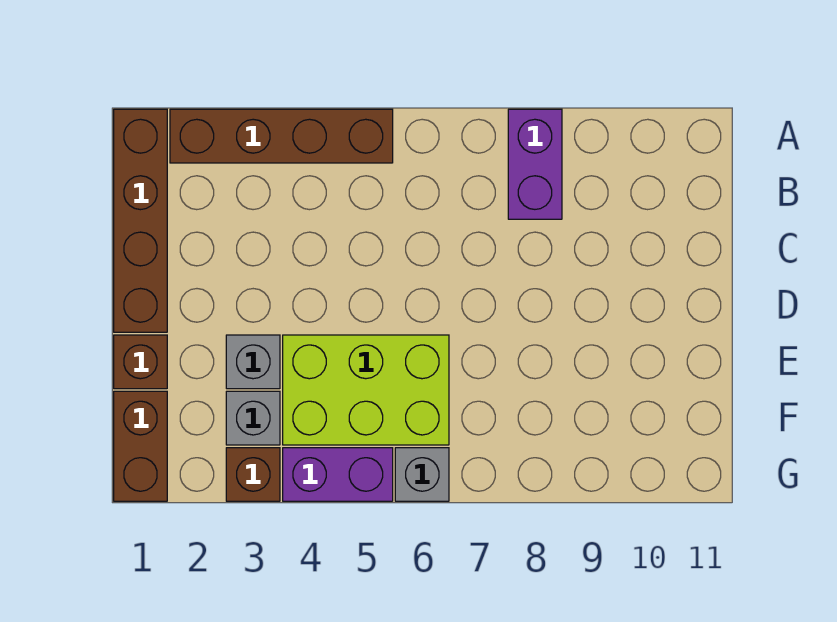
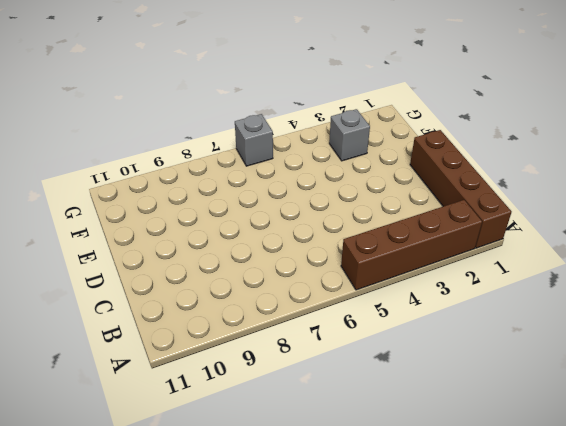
none -> purple 1x2 brick [508,109,562,219]
none -> brown 1x1 brick [114,335,167,389]

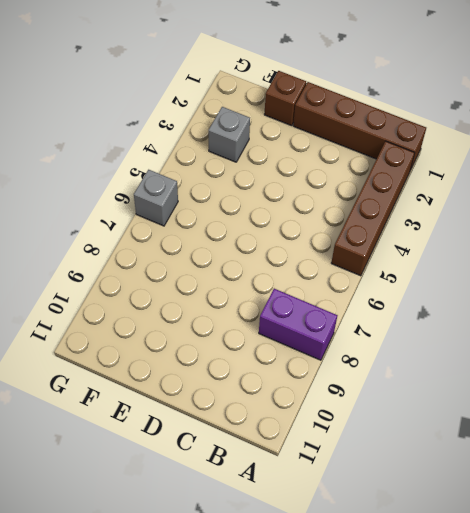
none -> grey 1x1 brick [226,335,280,389]
none -> lime 2x3 brick [283,335,449,445]

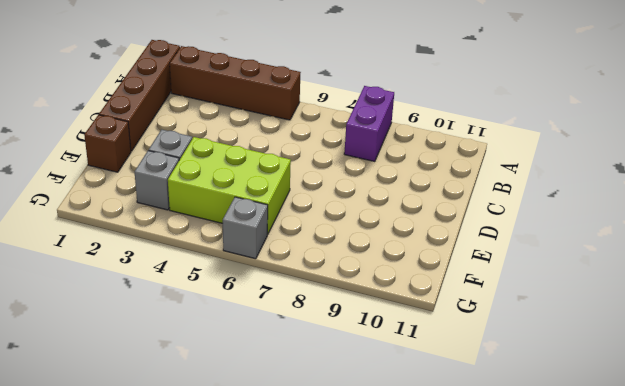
none -> brown 1x2 brick [114,391,167,501]
none -> brown 1x1 brick [226,448,280,501]

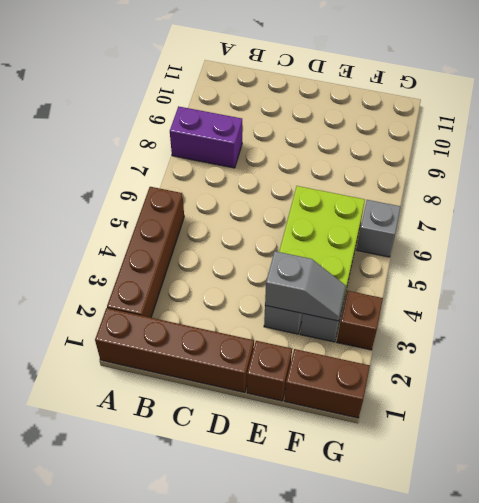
grey 1x2 slope [265,251,346,321] -> none
none -> purple 1x2 brick [283,448,393,501]

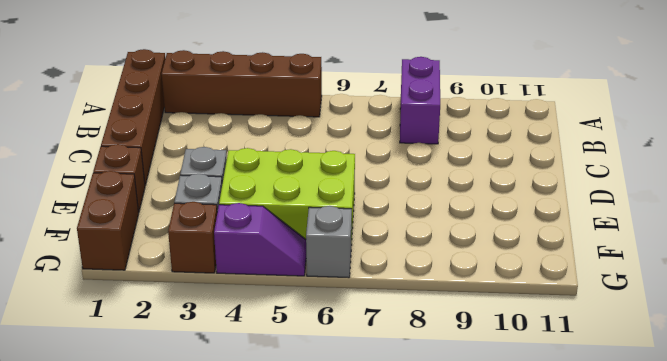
purple 1x2 slope [214,203,306,276] -> purple 1x2 brick [283,448,393,501]

